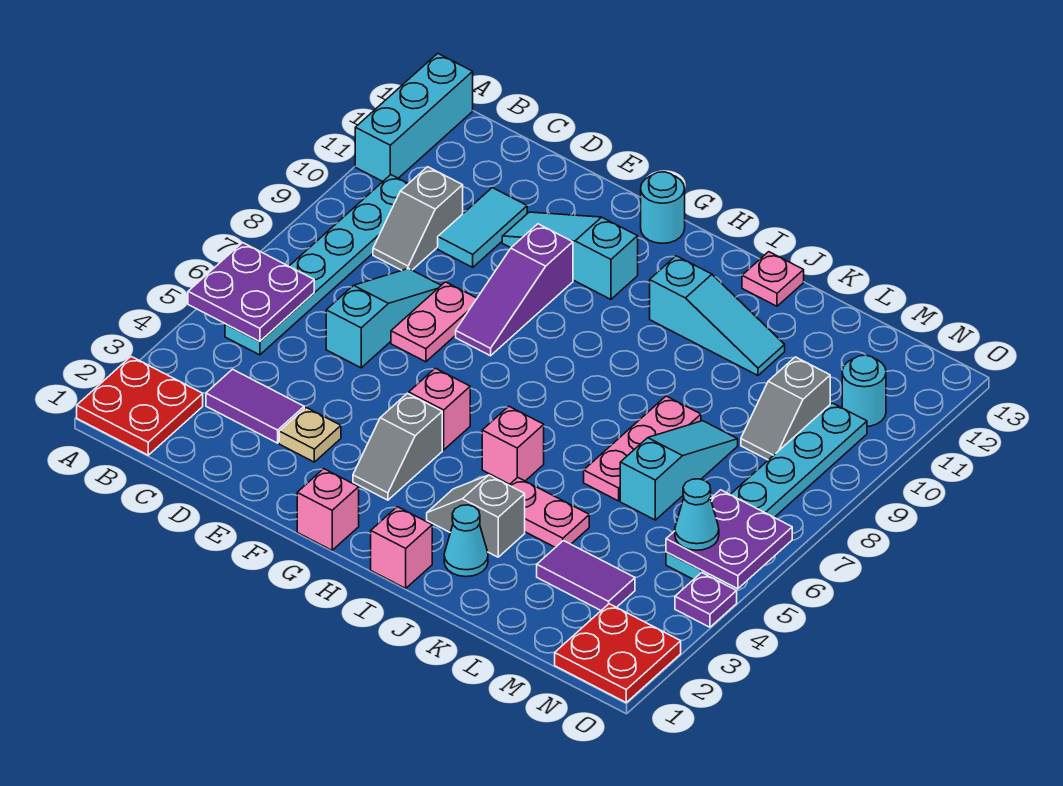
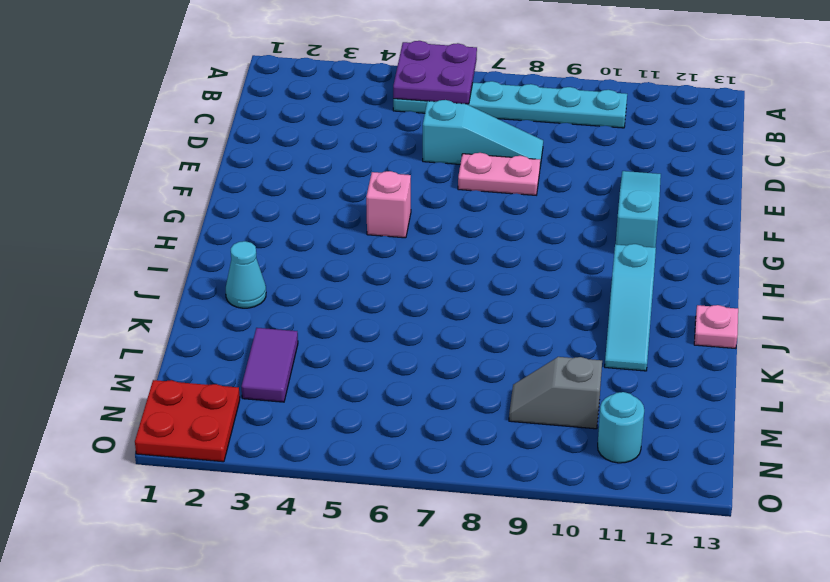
none -> red 2x2 plate [77,357,203,455]
none -> cyan 1x3 brick [355,53,473,181]
none -> purple 1x2 tile [206,369,304,443]
none -> grey 1x2 slope [373,167,463,270]

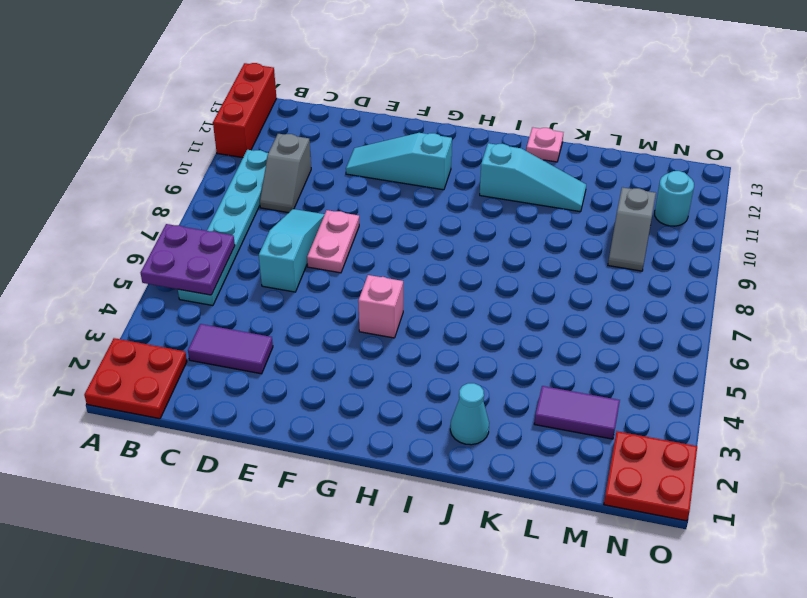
red 1x3 brick [213,63,277,158] -> cyan 1x3 brick [355,53,473,181]
none -> cyan 1x2 tile [438,188,527,267]
none -> tan 1x1 plate [279,408,341,462]
none -> purple 1x3 slope [456,224,573,356]
none -> pink 1x1 brick [297,469,359,550]

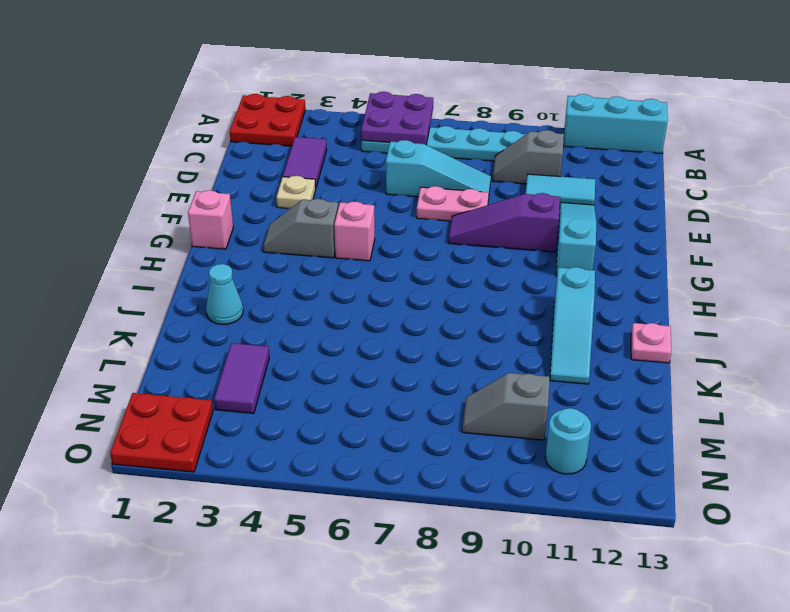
none -> cyan 1x1 round brick [641,172,685,243]
none -> pink 1x1 brick [371,507,432,588]
none -> grey 1x2 slope [427,475,525,557]
none -> pink 1x1 brick [482,406,544,484]

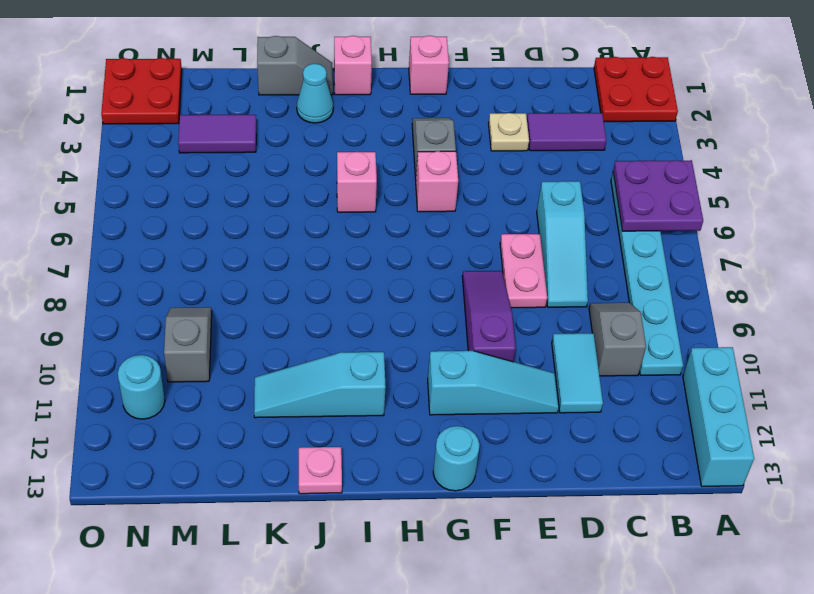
grey 1x2 slope [257,36,333,95] -> grey 1x2 slope moved to [427,475,525,557]
none -> pink 1x2 plate [509,477,589,548]
none -> pink 1x3 plate [584,396,701,501]
none -> cyan 1x3 slope [620,421,738,520]
none -> cyan 1x6 plate [666,403,867,579]

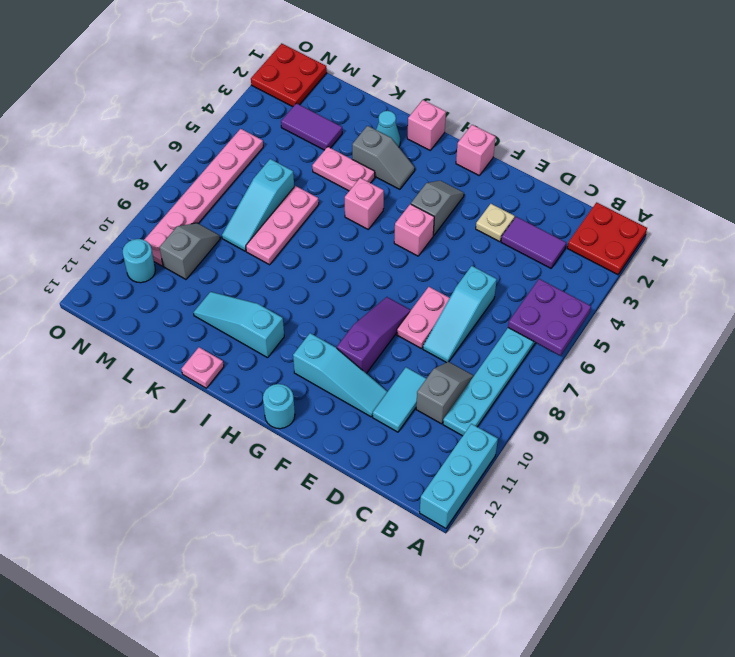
pink 1x6 plate [144,129,263,266] -> cyan 1x6 plate [666,403,867,579]
none -> purple 1x1 plate [675,573,737,627]
none -> purple 2x2 plate [666,490,792,589]
none -> cyan 1x1 cone [675,479,719,550]

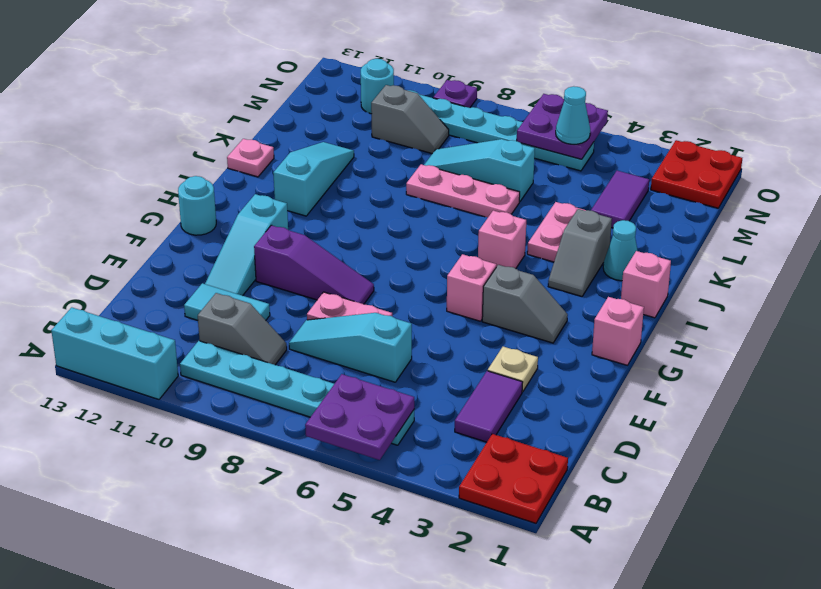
purple 1x1 plate [433,80,477,108] -> purple 1x1 plate moved to [675,573,737,627]

